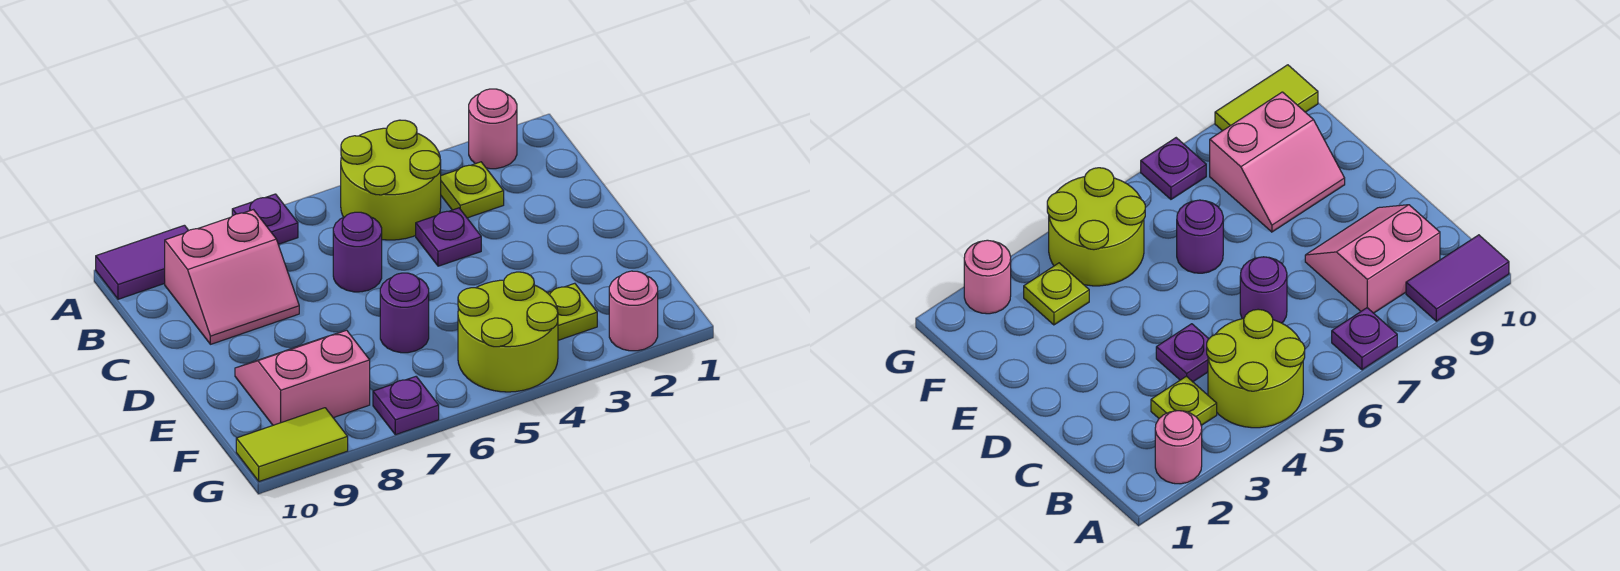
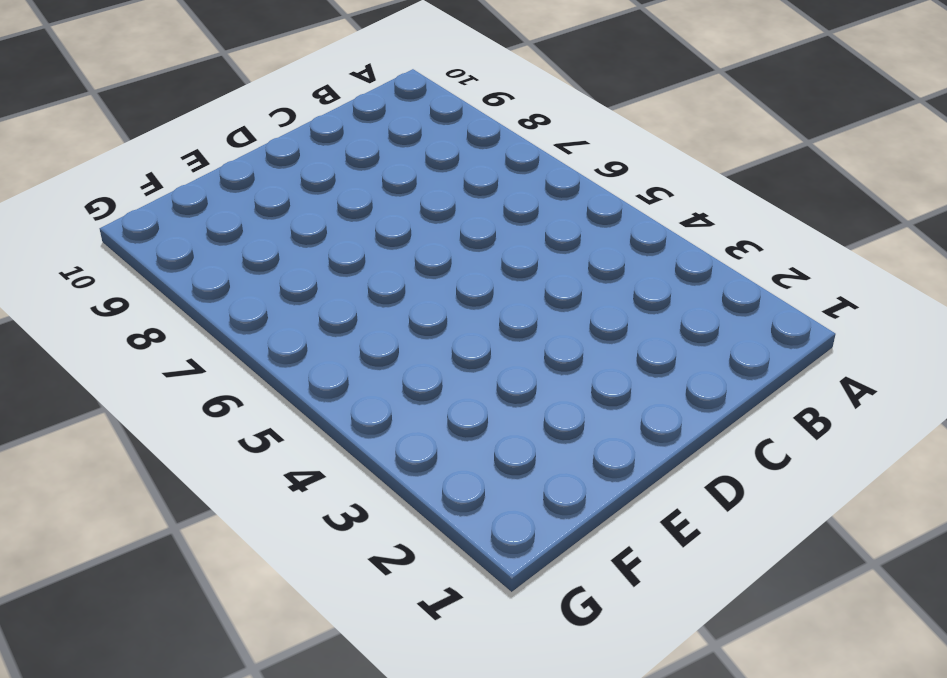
none -> pink 1x1 round brick [469,89,517,169]
none -> lime 2x2 round brick [341,120,441,240]
none -> purple 1x1 plate [232,194,298,244]

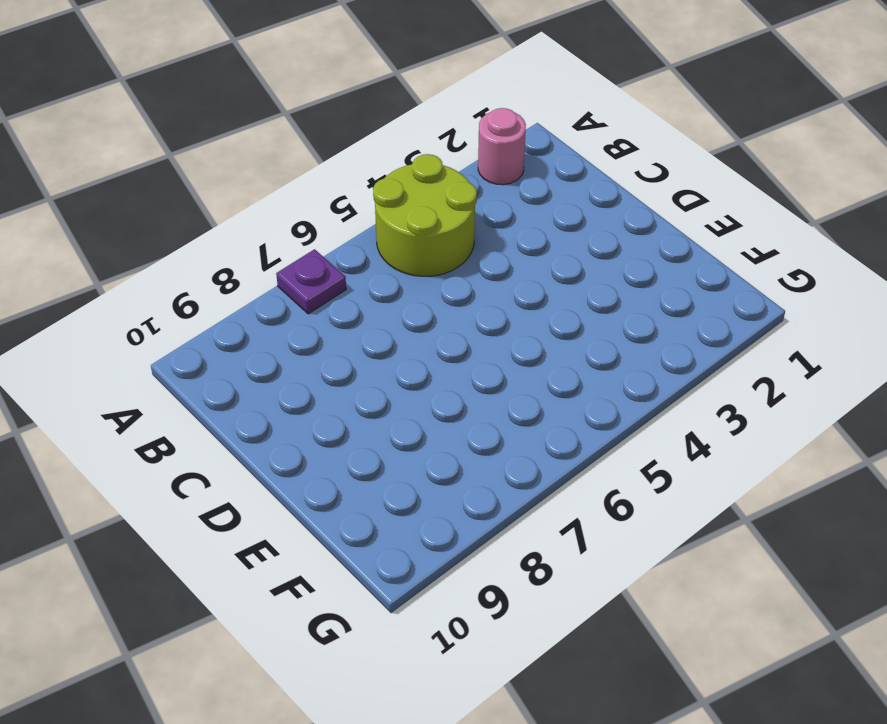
none -> purple 1x2 tile [96,225,189,299]
none -> lime 1x1 plate [441,162,504,218]
none -> pink 2x2 slope [165,210,299,344]

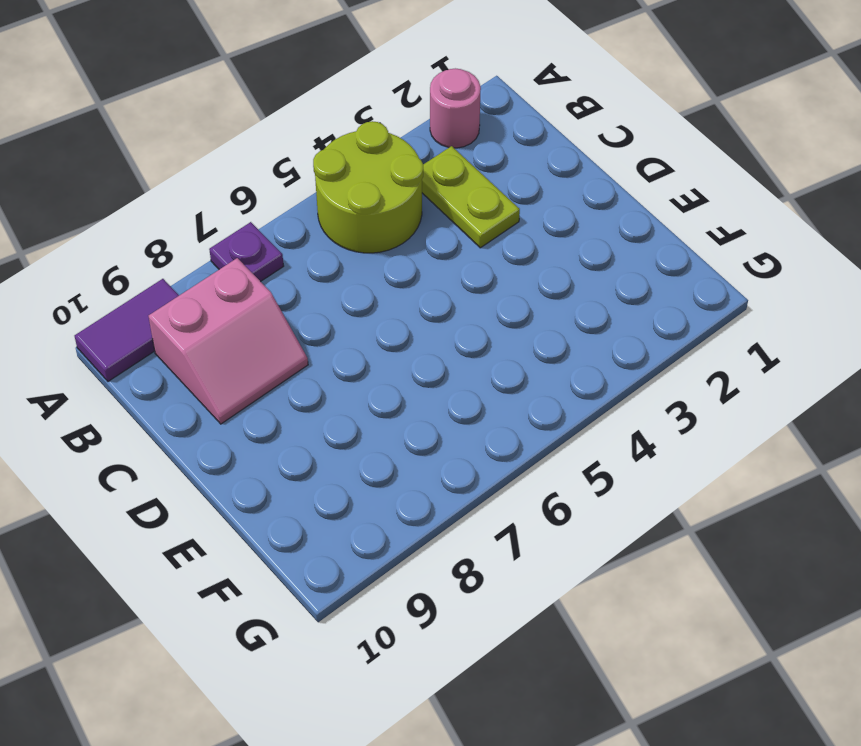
lime 1x2 plate [422,146,520,248] -> lime 1x1 plate [441,162,504,218]
none -> purple 1x1 plate [416,208,481,266]
none -> purple 1x1 round brick [333,212,382,292]
none -> purple 1x1 round brick [380,273,429,353]

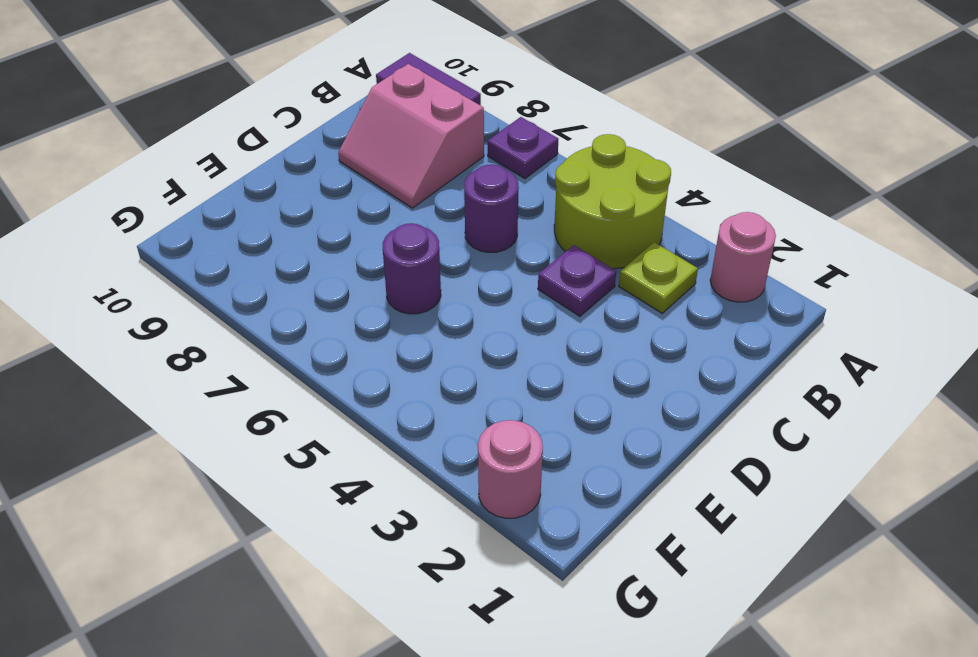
none -> pink 2x2 slope [235,330,370,425]
none -> lime 1x1 plate [548,283,597,340]
none -> lime 2x2 round brick [458,272,558,392]

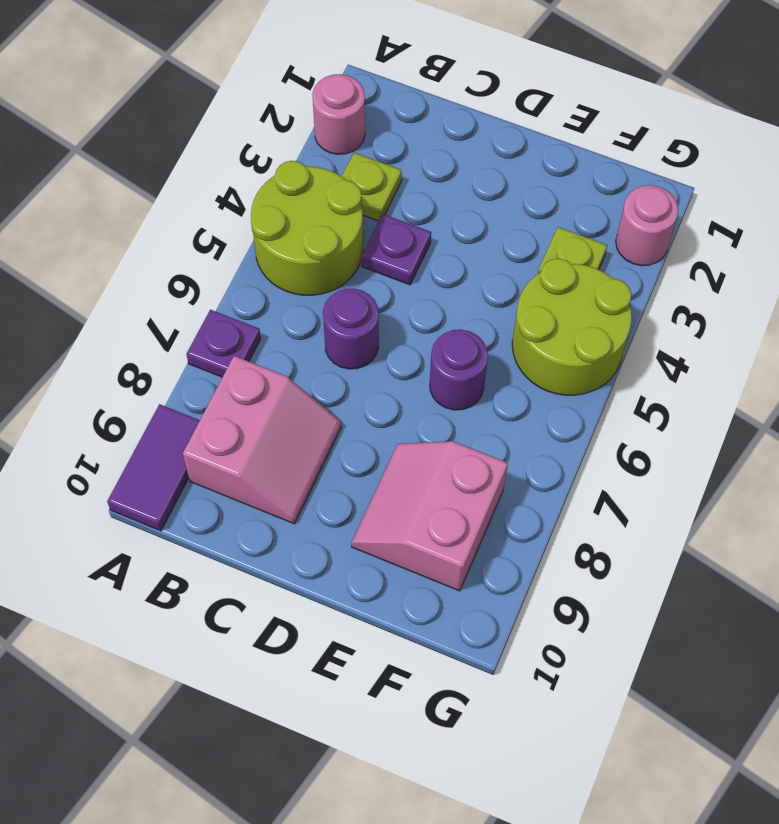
none -> purple 1x1 plate [373,377,439,435]
none -> lime 1x2 tile [236,408,348,481]

